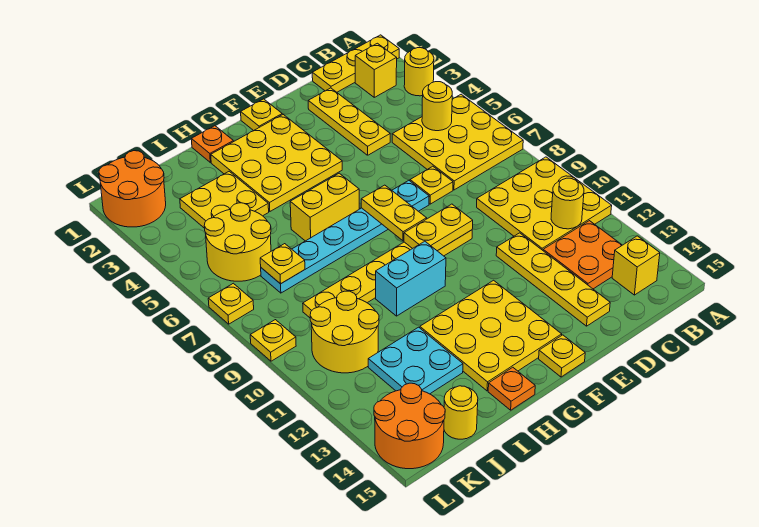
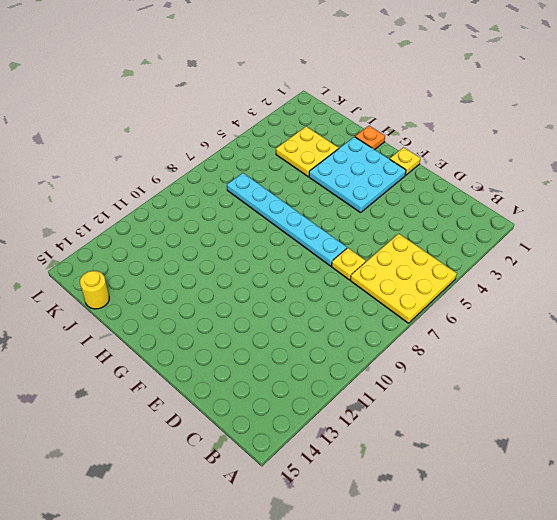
cyan 3x3 plate [309,137,406,213] -> yellow 3x3 plate [211,115,342,211]
none -> yellow 1x3 plate [312,35,399,92]
none -> yellow 1x1 round brick [404,48,434,96]
none -> yellow 3x3 plate [477,157,612,250]
none -> yellow 1x1 brick [355,43,397,97]

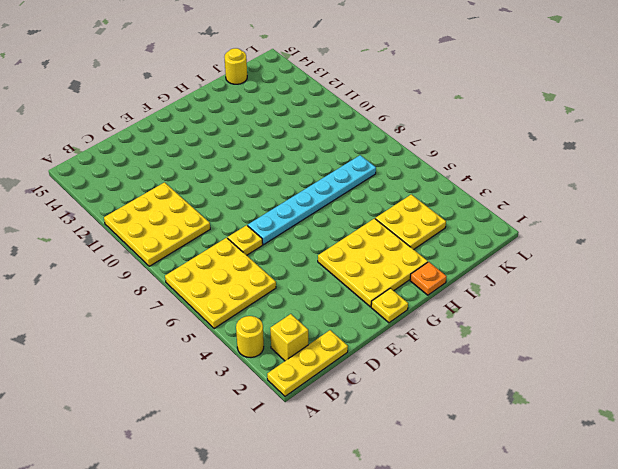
none -> orange 2x2 plate [543,221,622,289]
none -> yellow 1x1 brick [612,236,660,295]
none -> yellow 1x3 plate [308,88,390,155]
none -> yellow 1x4 plate [496,233,610,326]

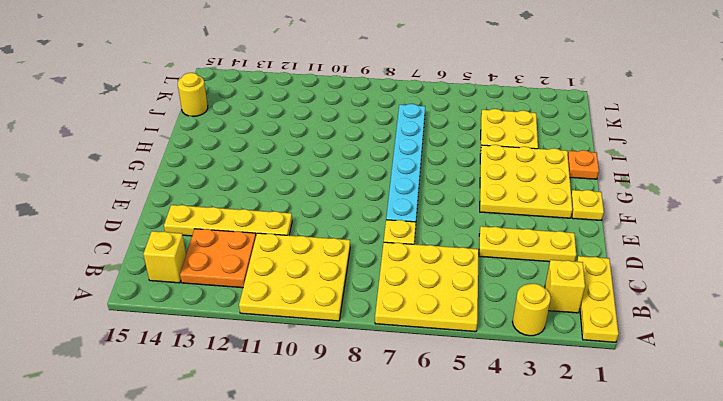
none -> yellow 1x6 plate [303,230,472,318]
none -> yellow 3x3 plate [420,280,562,391]
none -> yellow 1x1 plate [539,335,585,377]
none -> yellow 1x2 brick [290,173,359,241]

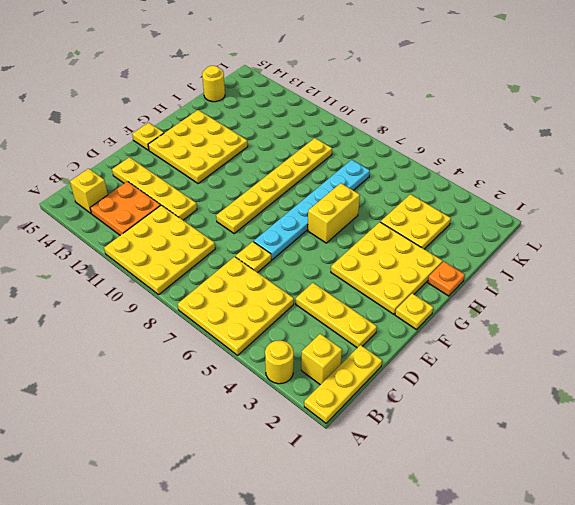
none -> cyan 1x2 brick [376,241,446,316]
none -> orange 1x1 plate [488,367,535,410]
none -> cyan 2x2 plate [368,327,463,394]
none -> yellow 2x2 round brick [204,203,271,281]

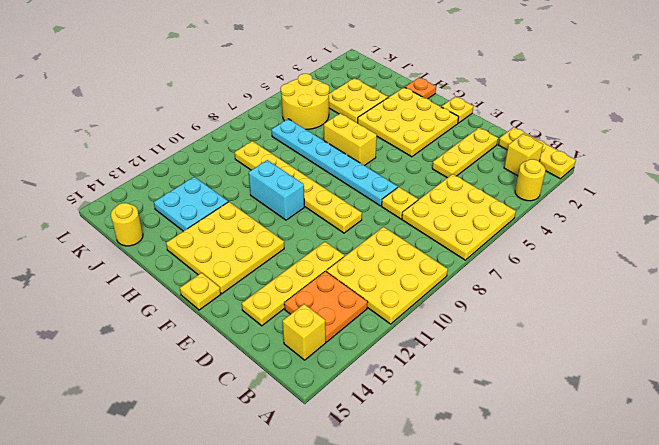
none -> orange 1x1 plate [488,367,535,410]
none -> yellow 2x2 round brick [310,291,379,373]
none -> orange 2x2 round brick [99,151,166,227]
none -> orange 2x2 round brick [374,383,445,469]

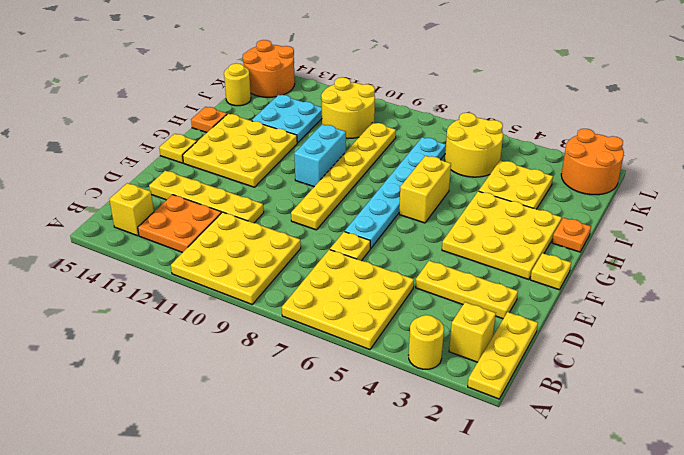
none -> yellow 1x1 plate [208,283,254,324]
none -> yellow 1x1 plate [250,320,296,361]
none -> yellow 1x1 round brick [422,82,452,131]
none -> yellow 1x1 round brick [551,178,584,229]

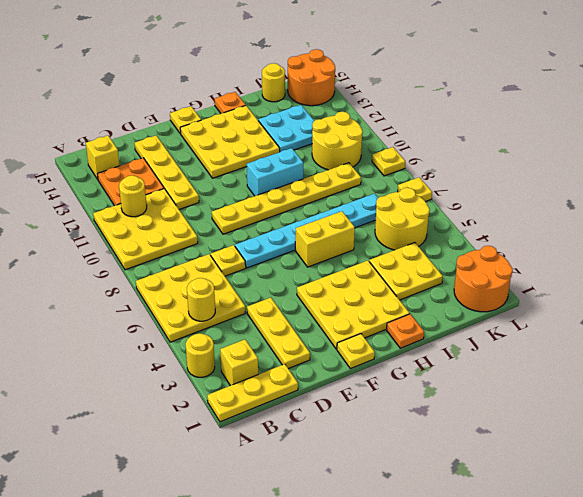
none -> yellow 1x2 plate [404,204,473,251]
none -> yellow 1x2 plate [361,185,427,241]
none -> yellow 1x1 plate [260,244,305,284]

